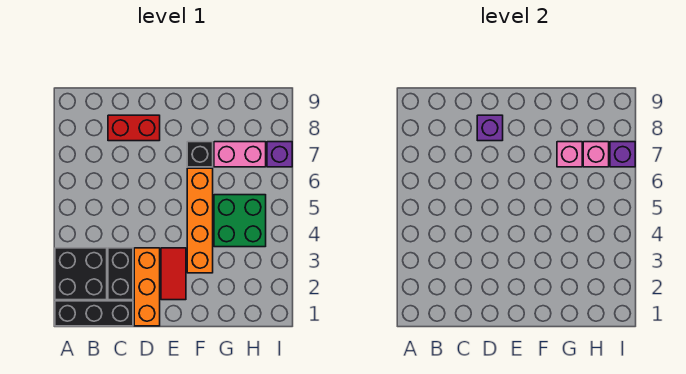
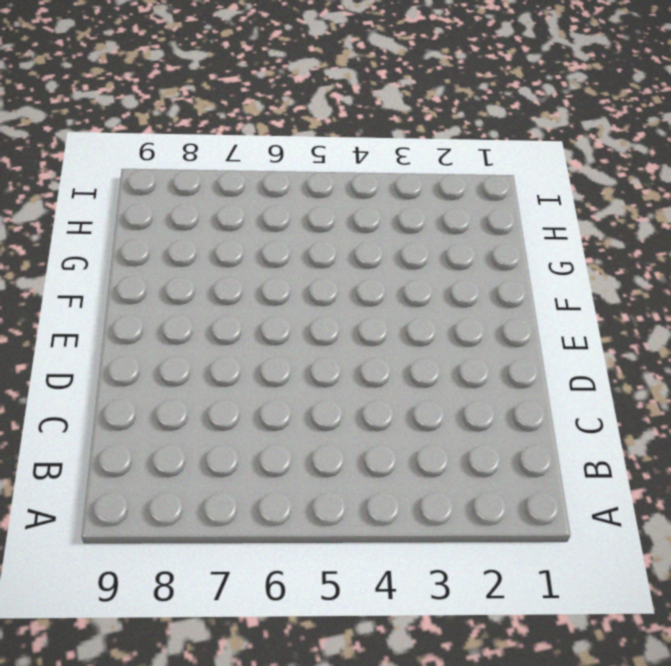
none -> black 1x3 brick [55,301,133,326]
none -> black 2x2 brick [55,248,107,300]
none -> black 1x2 brick [108,248,133,300]

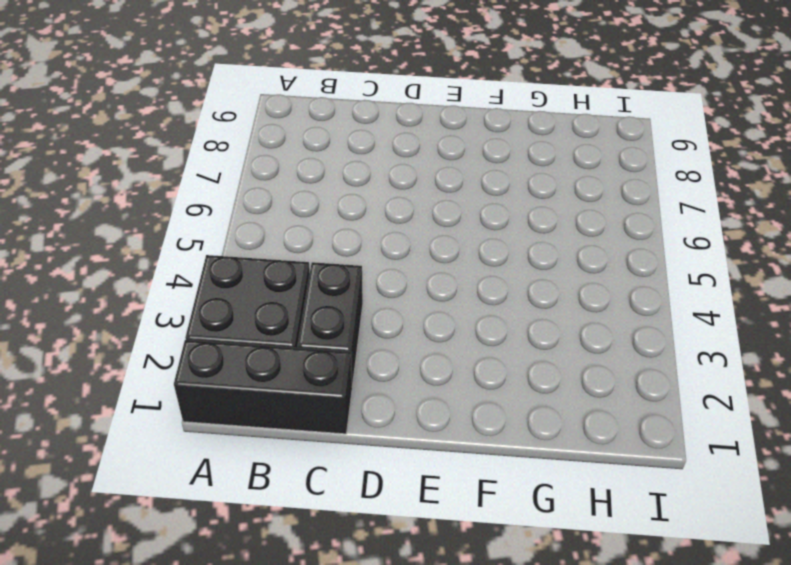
none -> red 1x2 brick [108,115,160,141]
none -> orange 1x3 brick [134,248,160,326]
none -> red 1x2 tile [161,248,186,300]

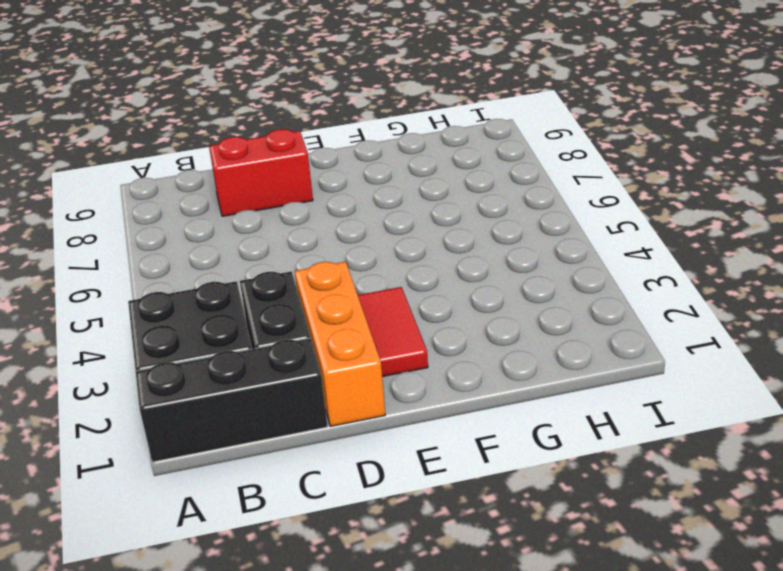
none -> orange 1x4 brick [187,168,213,273]
none -> black 1x1 brick [187,142,213,167]
none -> green 2x2 brick [214,195,266,247]

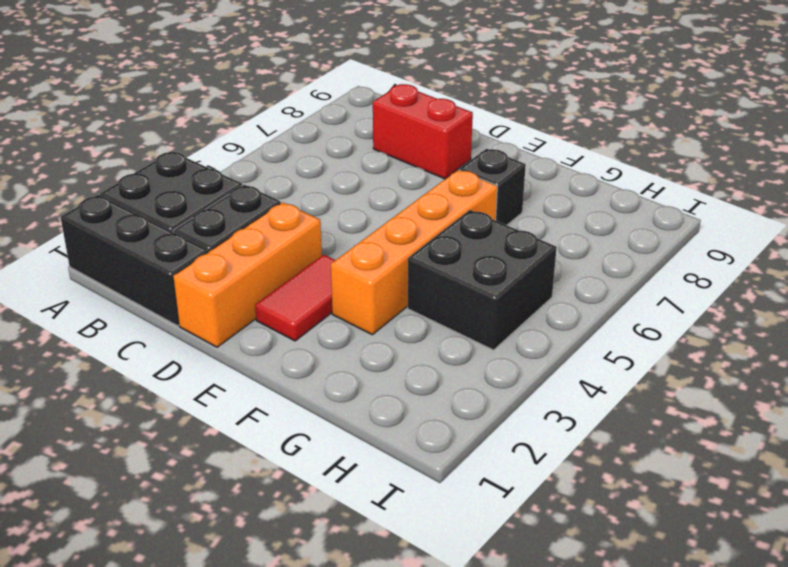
black 2x2 brick [408,210,557,350] -> green 2x2 brick [214,195,266,247]
none -> pink 1x2 brick [214,142,266,167]
none -> purple 1x1 brick [267,142,292,167]
none -> purple 1x1 brick [477,115,503,141]

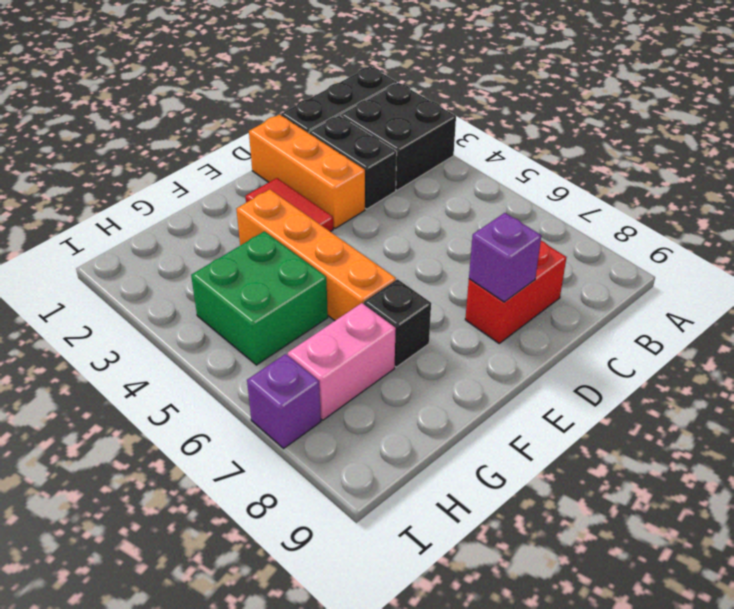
none -> pink 1x1 brick [557,142,582,167]
none -> pink 1x1 brick [583,142,609,167]
none -> purple 1x1 brick [610,142,635,167]

